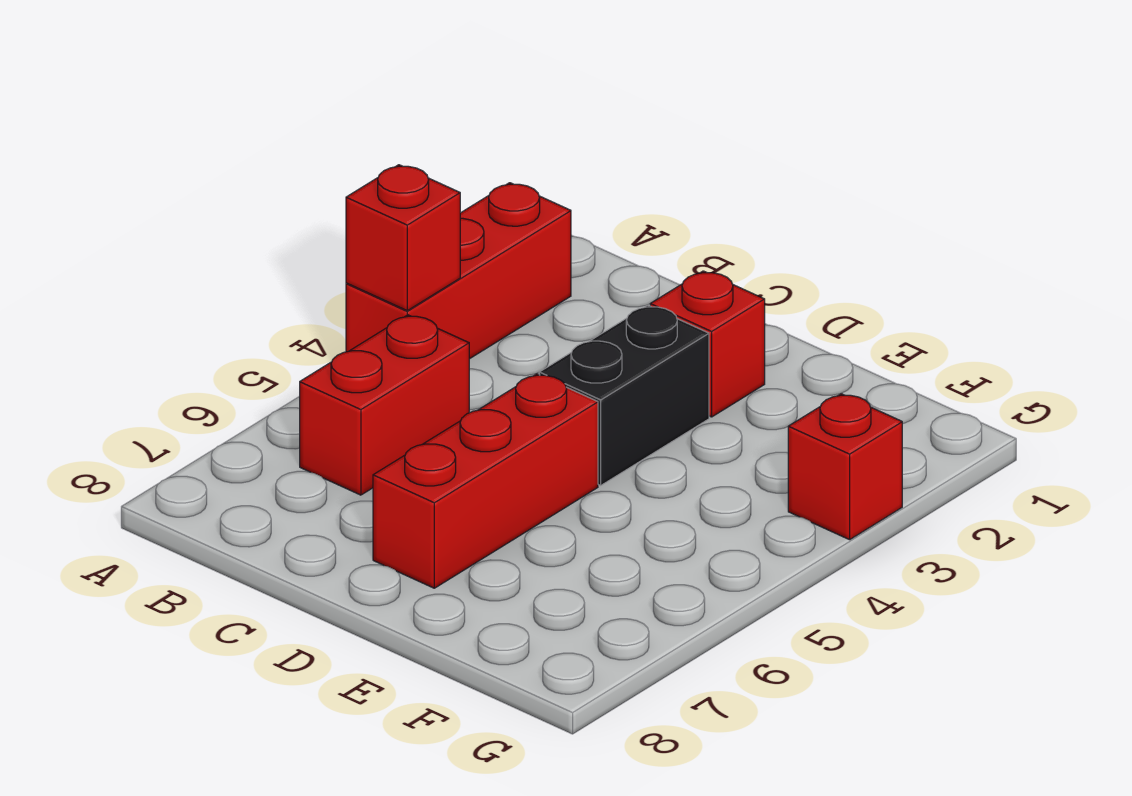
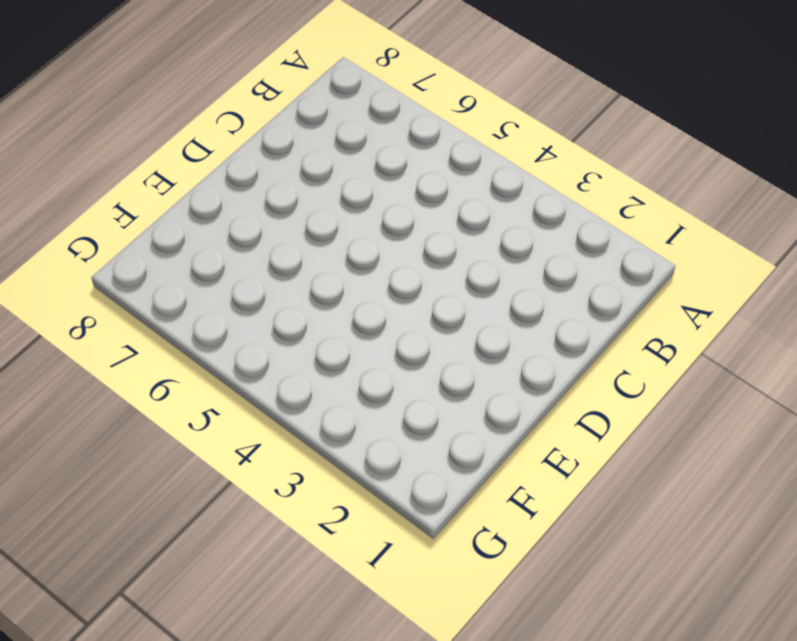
none -> red 1x3 brick [346,183,571,359]
none -> red 1x2 brick [300,315,469,495]

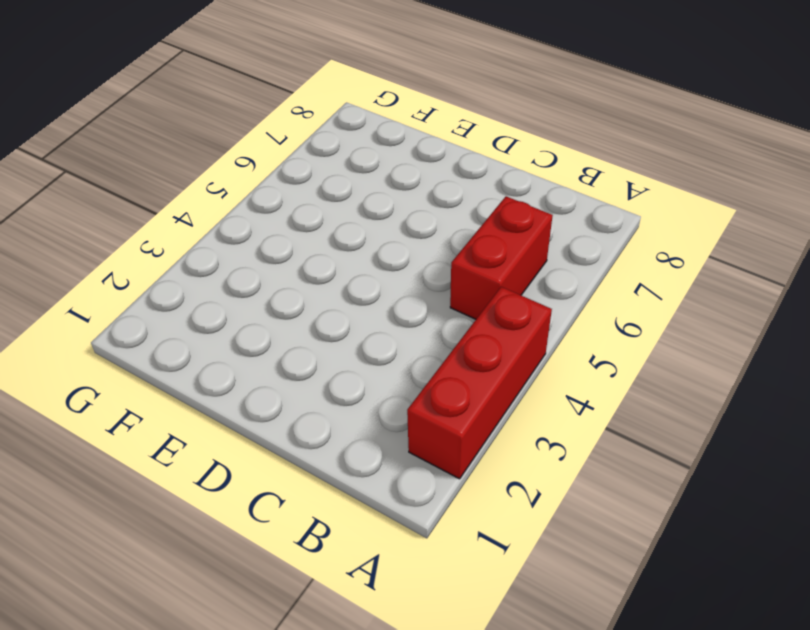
none -> red 1x1 brick [650,271,765,417]
none -> black 1x2 brick [539,305,709,485]

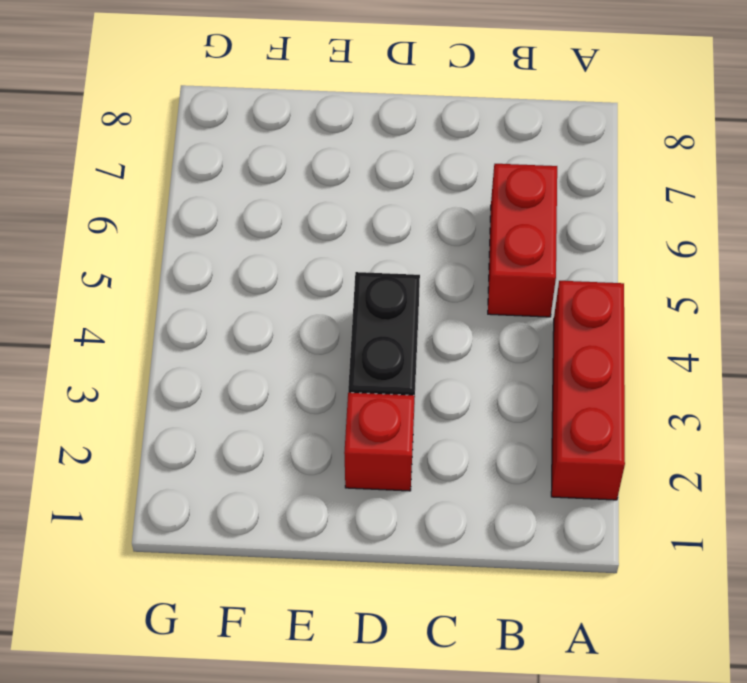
none -> red 1x3 brick [373,374,598,588]
none -> red 1x1 brick [788,394,902,540]

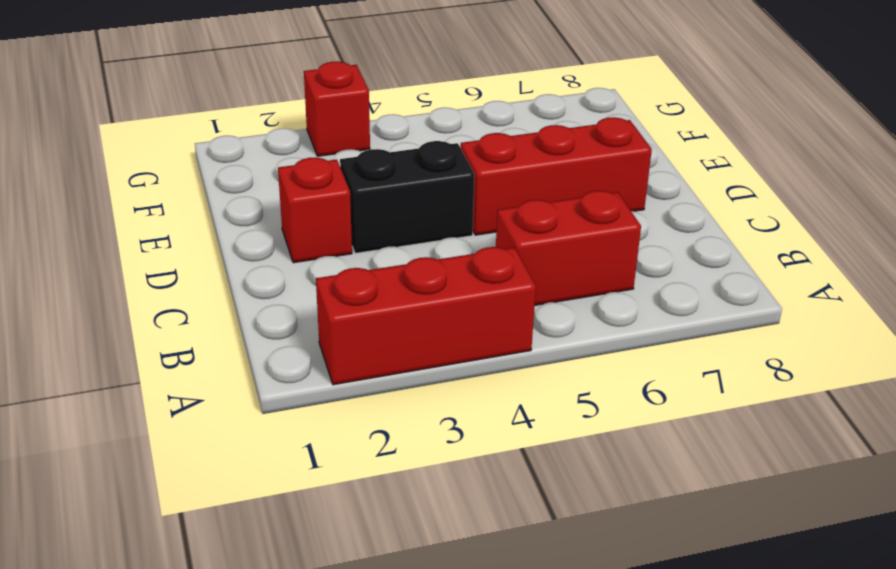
none -> red 1x1 brick [346,165,460,311]

